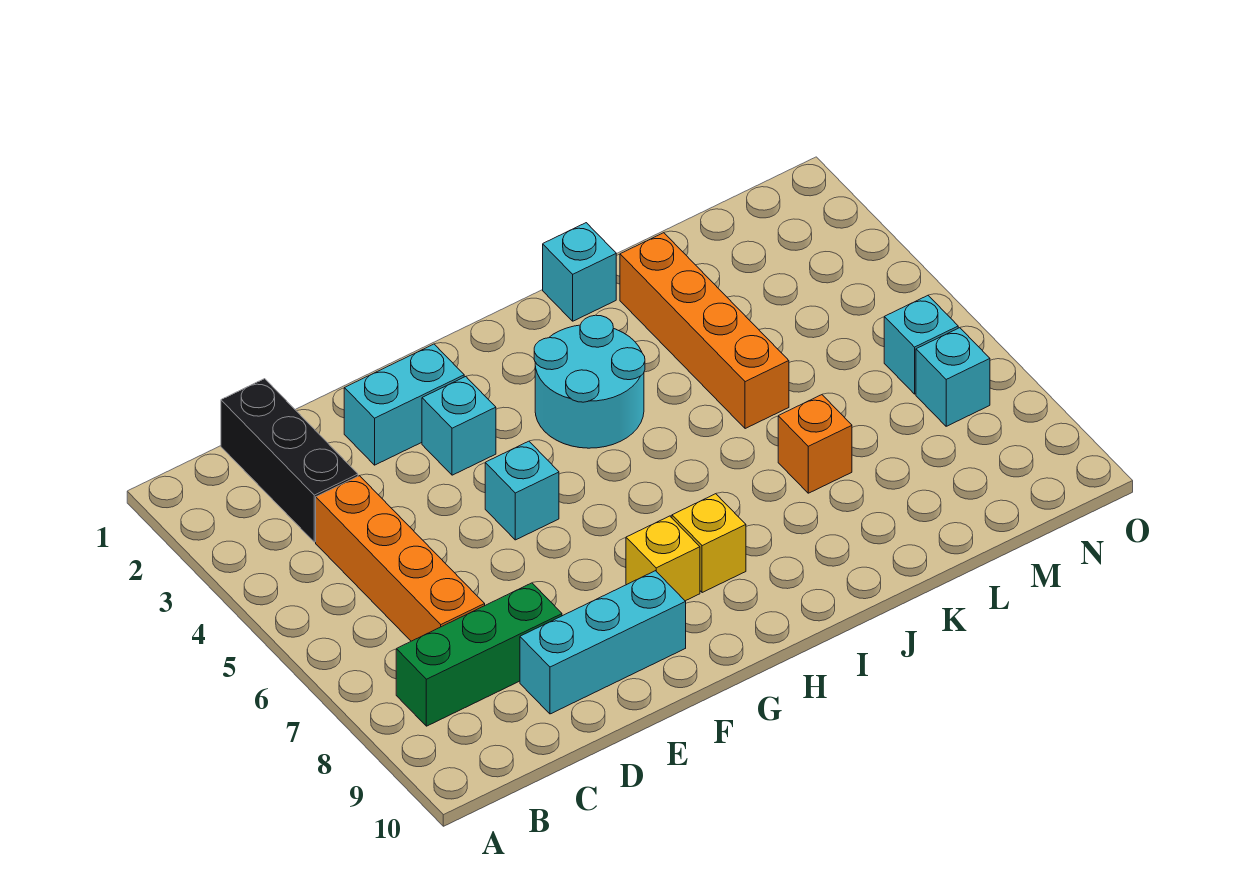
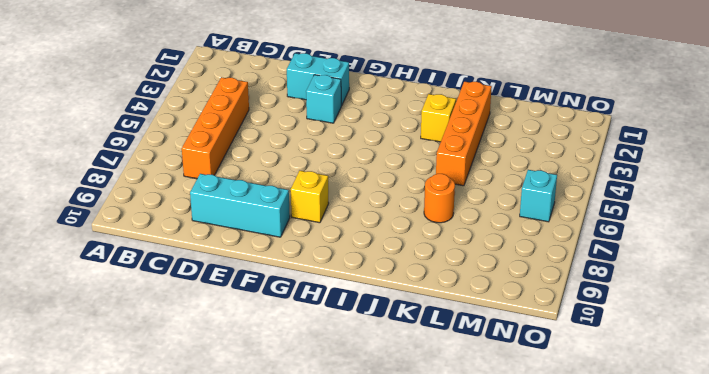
yellow 1x1 brick [421,94,456,142] -> yellow 1x1 brick moved to [672,494,746,593]
orange 1x1 round brick [424,174,455,223] -> orange 1x1 brick [778,395,852,493]
none -> green 1x3 brick [396,583,562,726]
none -> black 1x3 brick [221,379,358,542]
none -> cyan 1x1 brick [485,441,559,540]

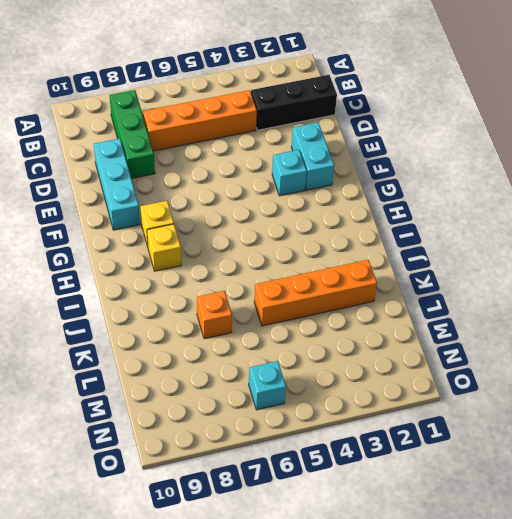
none -> cyan 1x1 brick [485,441,559,540]
none -> cyan 2x2 round brick [534,315,645,448]
none -> cyan 1x1 brick [543,223,616,321]

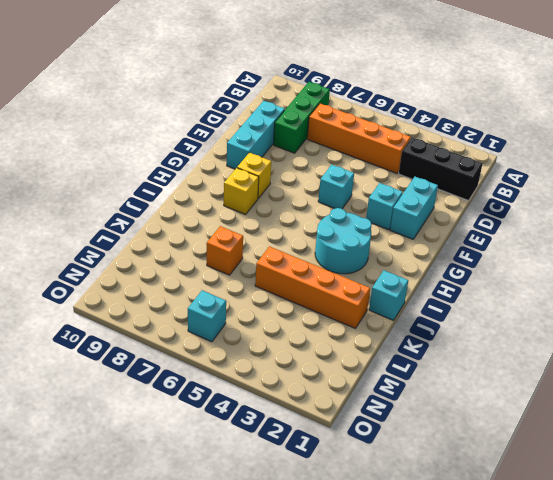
none -> cyan 1x1 brick [916,328,990,426]

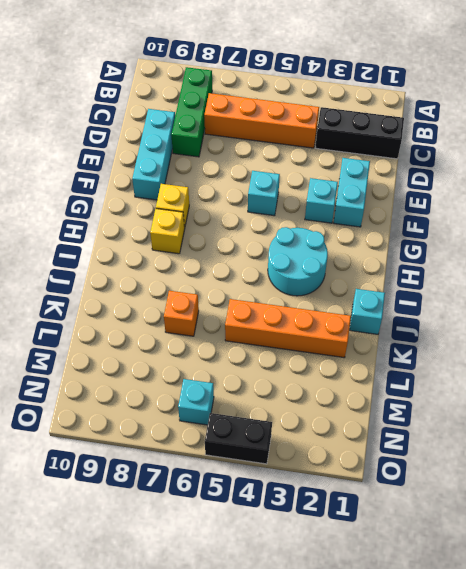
black 1x2 brick [205,413,272,464] -> none
none -> cyan 1x1 brick [916,328,990,426]

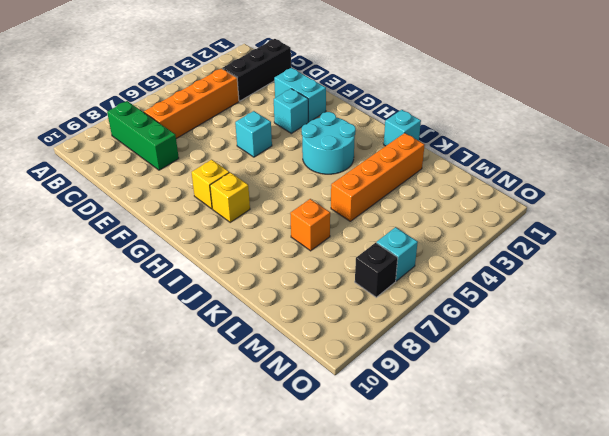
black 1x1 brick [355,243,398,297] -> cyan 1x1 brick [916,328,990,426]
none -> cyan 1x3 brick [520,571,686,714]

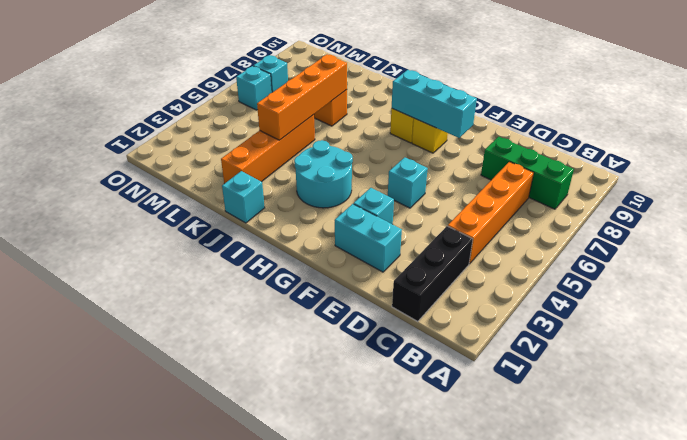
cyan 1x3 brick [392,70,477,138] -> cyan 1x3 brick moved to [520,571,686,714]
orange 1x4 brick [257,54,347,140] -> none

